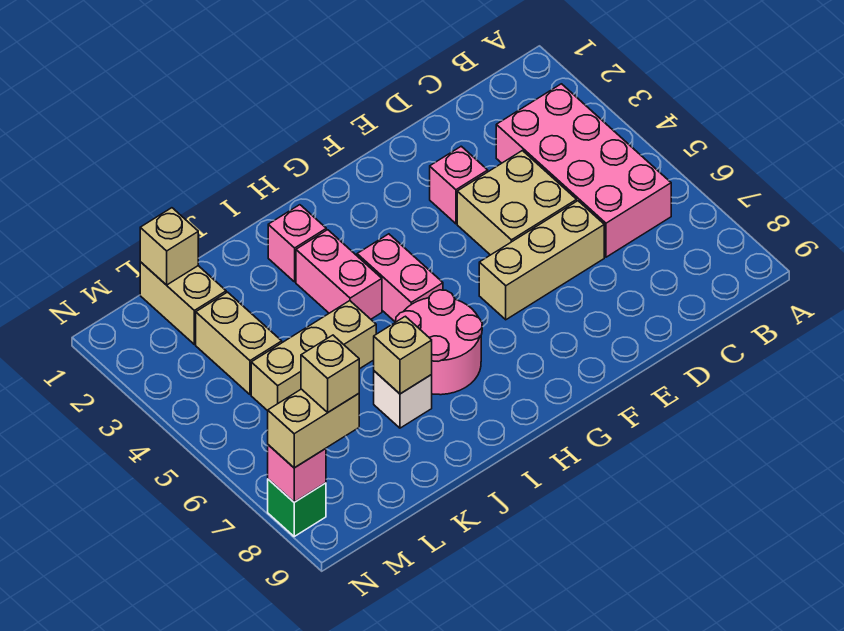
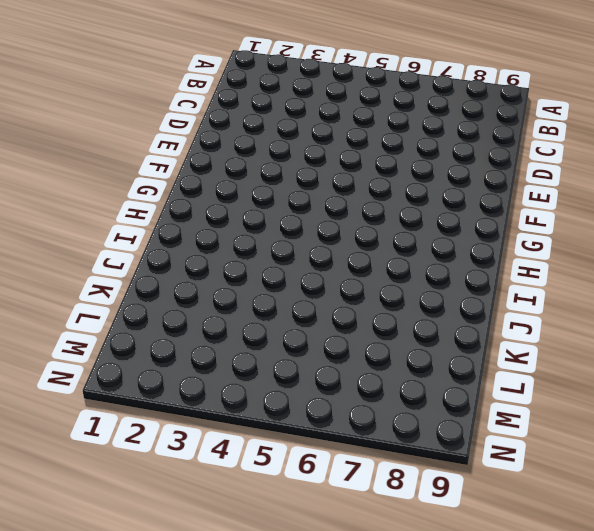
none -> pink 2x4 brick [496,84,671,257]
none -> tan 2x2 brick [457,151,577,255]
none -> tan 1x3 brick [479,201,604,320]

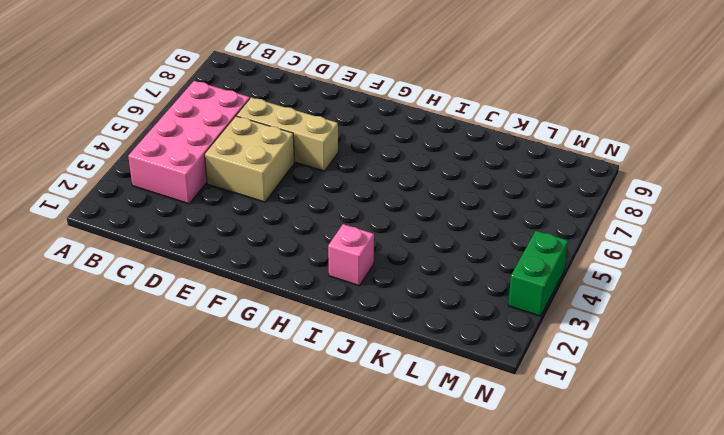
green 1x2 brick [508,231,568,316] -> none
none -> pink 1x1 brick [430,146,488,224]
none -> pink 1x2 brick [357,234,443,322]
none -> pink 2x2 round brick [396,290,482,395]

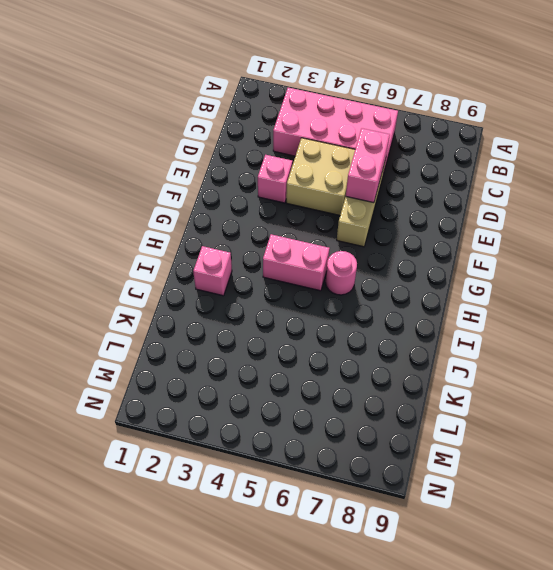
pink 1x2 brick [346,128,390,203] -> pink 1x2 brick turned to [296,230,382,319]
pink 1x1 round brick [326,251,357,295] -> pink 2x2 round brick [396,290,482,395]
none -> tan 1x3 brick [251,301,376,411]
none -> white 1x1 brick [374,371,432,428]
none -> tan 1x2 brick [140,262,226,344]

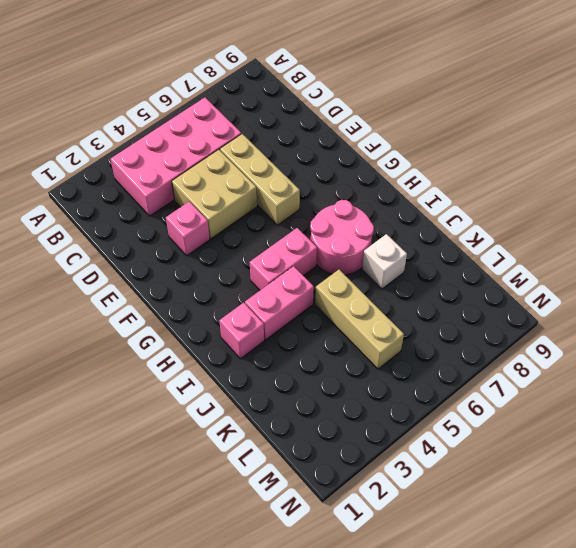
none -> tan 1x2 brick [140,262,226,344]
none -> tan 1x2 brick [196,292,282,395]
none -> green 1x1 brick [268,479,326,536]

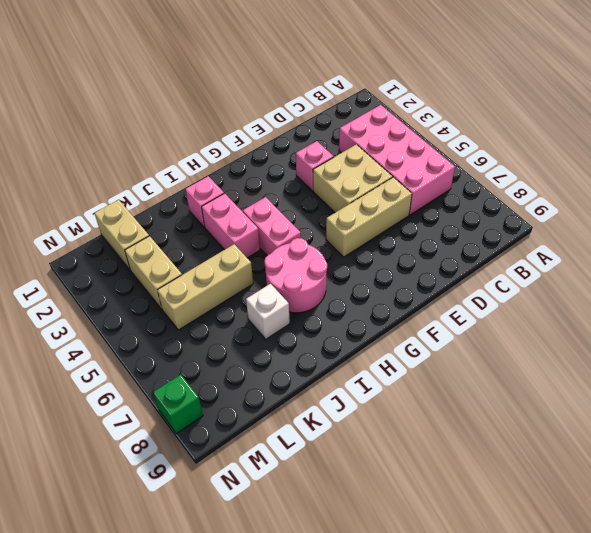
none -> tan 1x1 brick [374,316,432,394]
none -> tan 1x1 brick [140,208,198,285]
none -> pink 1x1 brick [268,445,326,502]

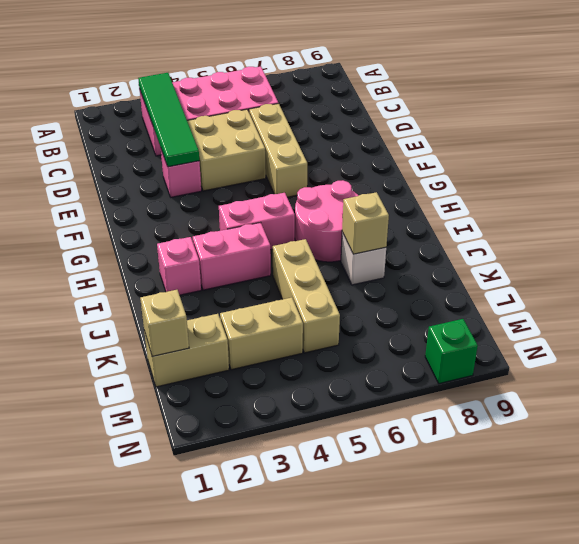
green 1x4 tile [138,73,199,167] -> none
none -> pink 1x1 brick [268,445,326,502]
none -> tan 1x2 brick [268,389,359,468]
none -> tan 1x1 brick [301,335,359,412]

